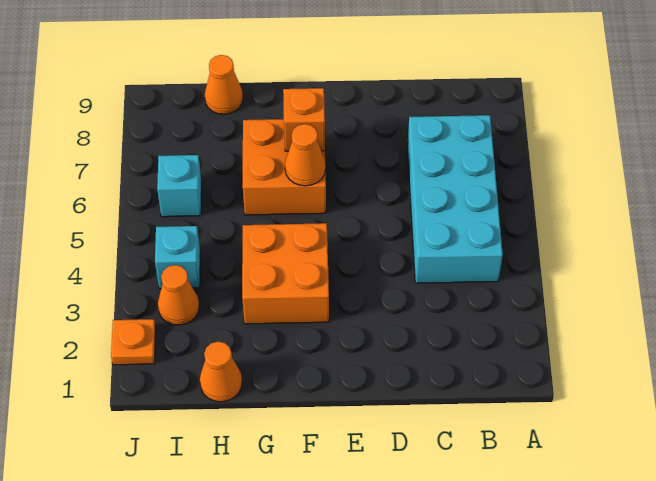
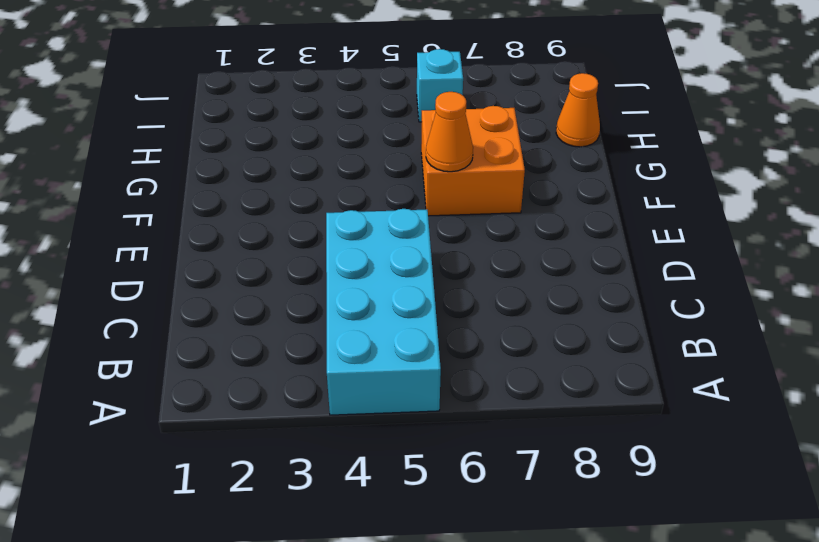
cyan 2x4 brick [326,209,441,415] -> cyan 2x4 brick turned to [407,115,503,283]
none -> orange 2x2 brick [242,223,329,324]
none -> orange 1x1 cone [200,342,242,402]

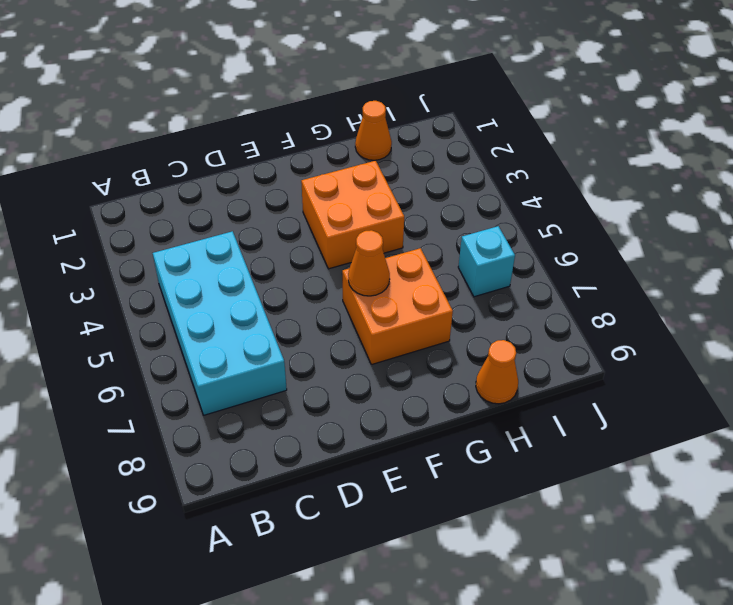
none -> orange 1x1 cone [158,265,199,325]
none -> cyan 1x1 brick [155,226,200,288]

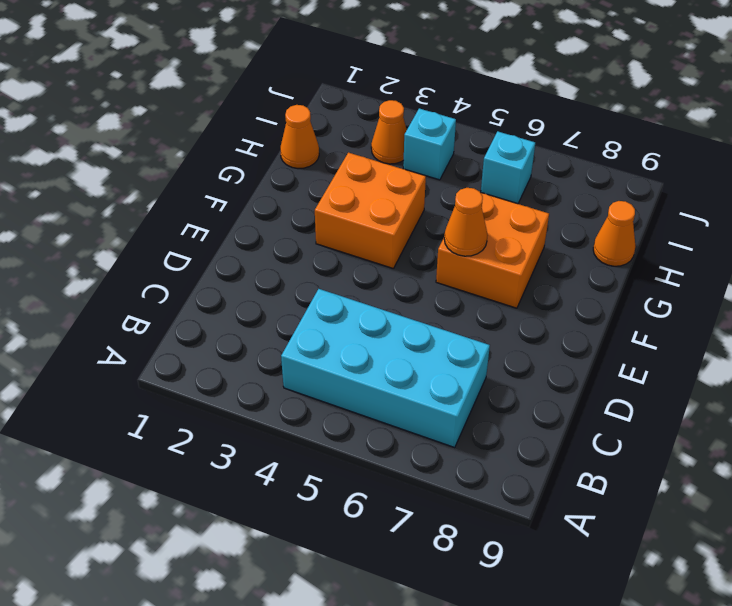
none -> orange 1x1 plate [111,319,156,365]
none -> orange 1x1 brick [283,88,325,151]

